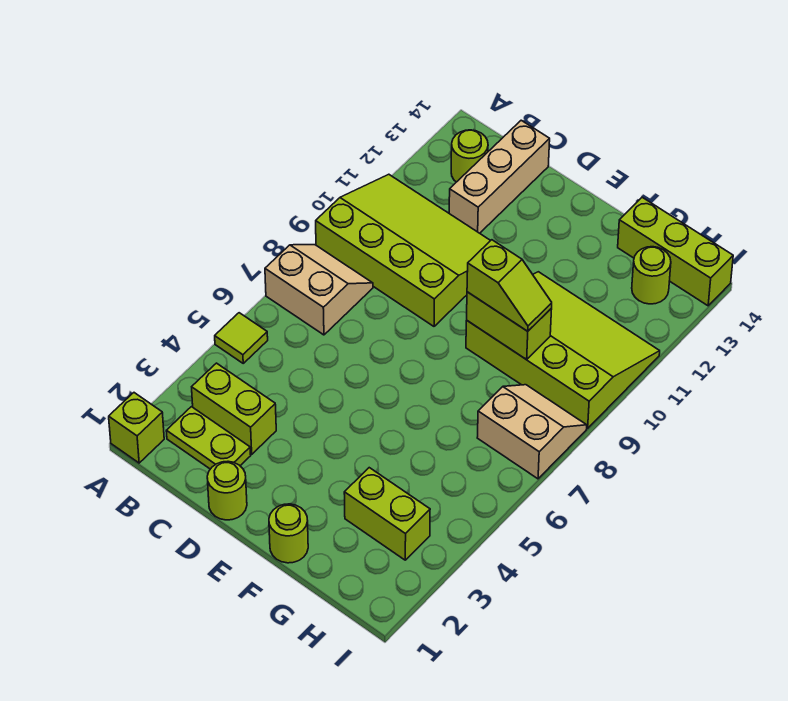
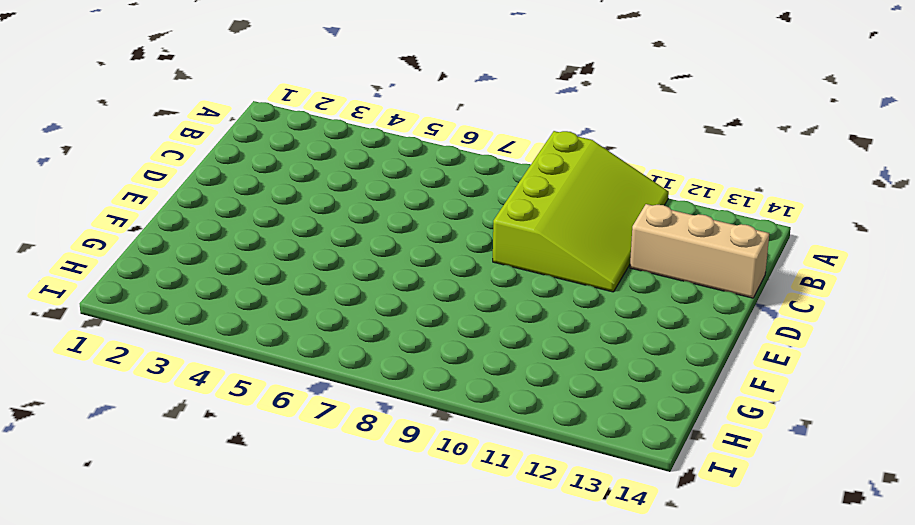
none -> lime 1x1 brick [109,393,164,463]
none -> lime 1x1 tile [215,313,268,363]
none -> tan 2x2 slope [265,245,373,335]

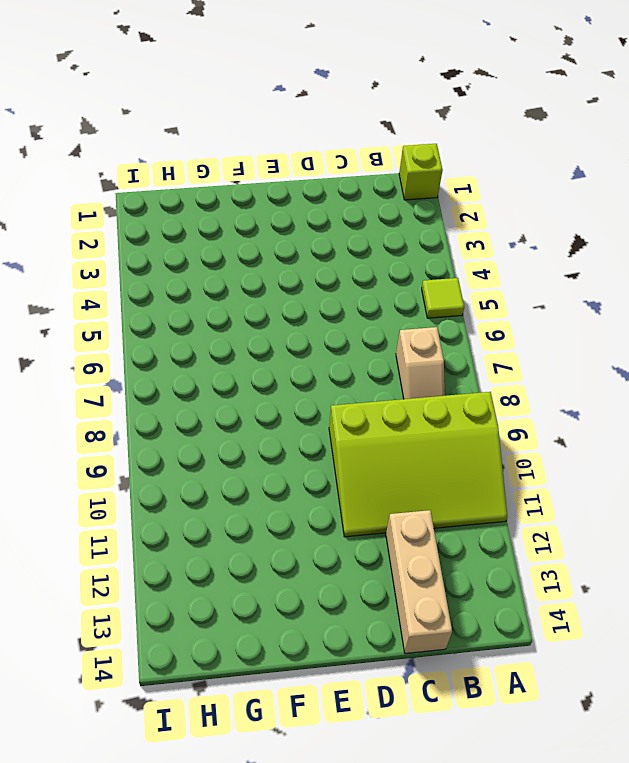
tan 1x2 slope [396,327,445,399] -> tan 2x2 slope [265,245,373,335]
none -> lime 1x2 plate [166,407,251,469]
none -> lime 1x2 brick [192,363,276,454]
none -> lime 1x1 round brick [451,130,488,182]

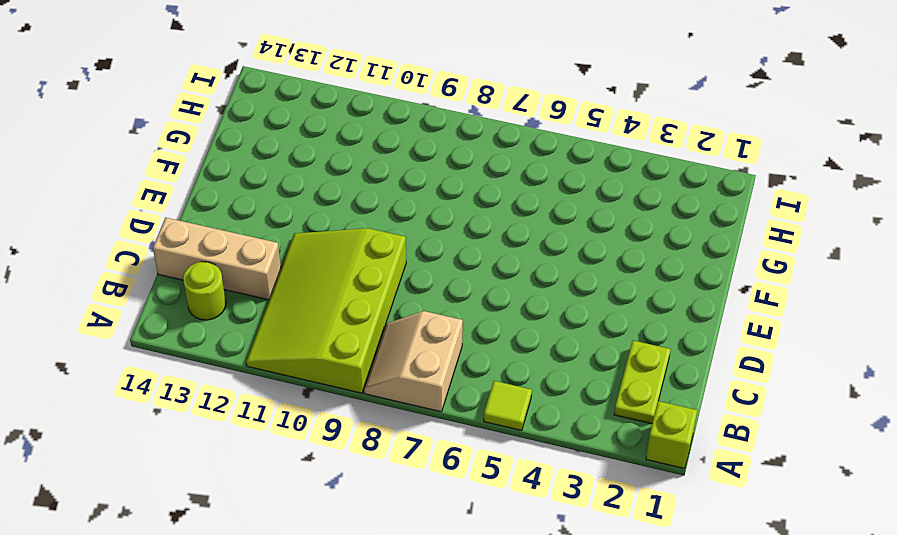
none -> lime 1x2 brick [192,363,276,454]
none -> lime 1x1 round brick [207,461,247,520]
none -> lime 1x1 round brick [269,504,308,563]

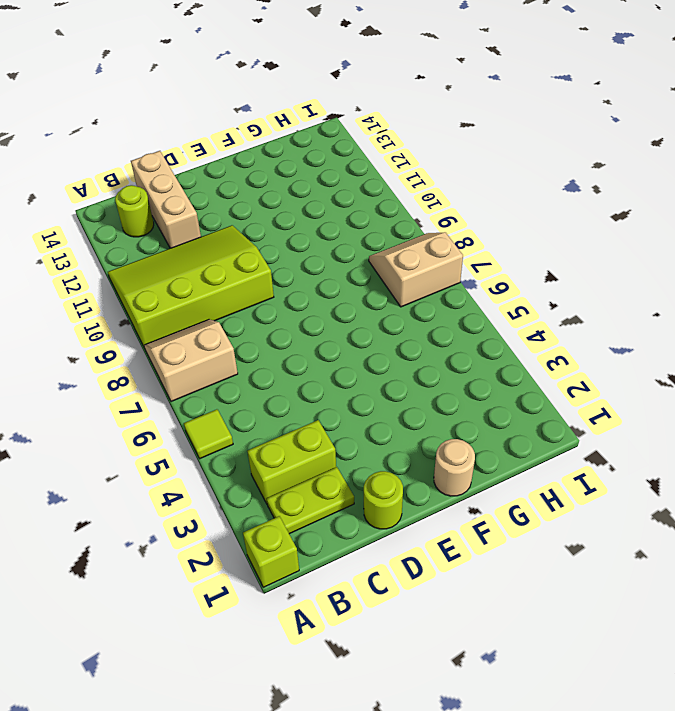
tan 1x1 round brick [434,439,475,496] -> lime 1x1 round brick [269,504,308,563]
none -> lime 3x4 slope [466,272,660,428]
none -> lime 1x2 brick [344,468,430,560]
none -> lime 1x3 brick [618,197,733,306]

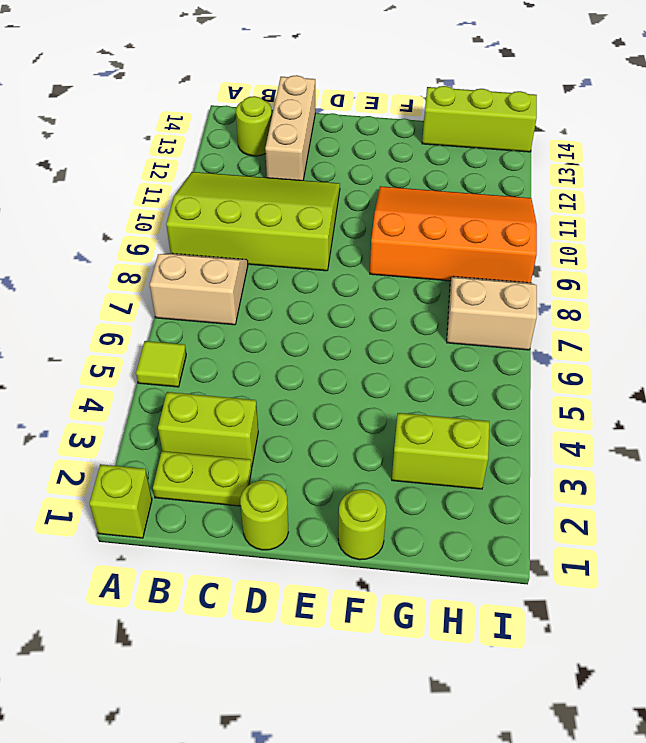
orange 3x4 slope [370,186,537,283] -> lime 3x4 slope [466,272,660,428]
none -> lime 1x1 round brick [632,247,671,304]
none -> lime 1x2 brick [467,292,552,360]
none -> lime 1x2 slope [467,240,552,331]

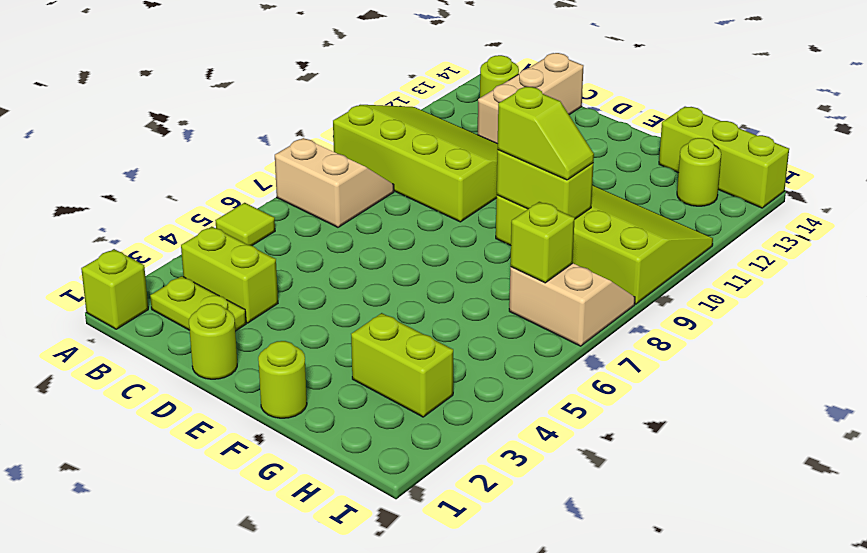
lime 1x1 brick [510,202,575,283] -> none

